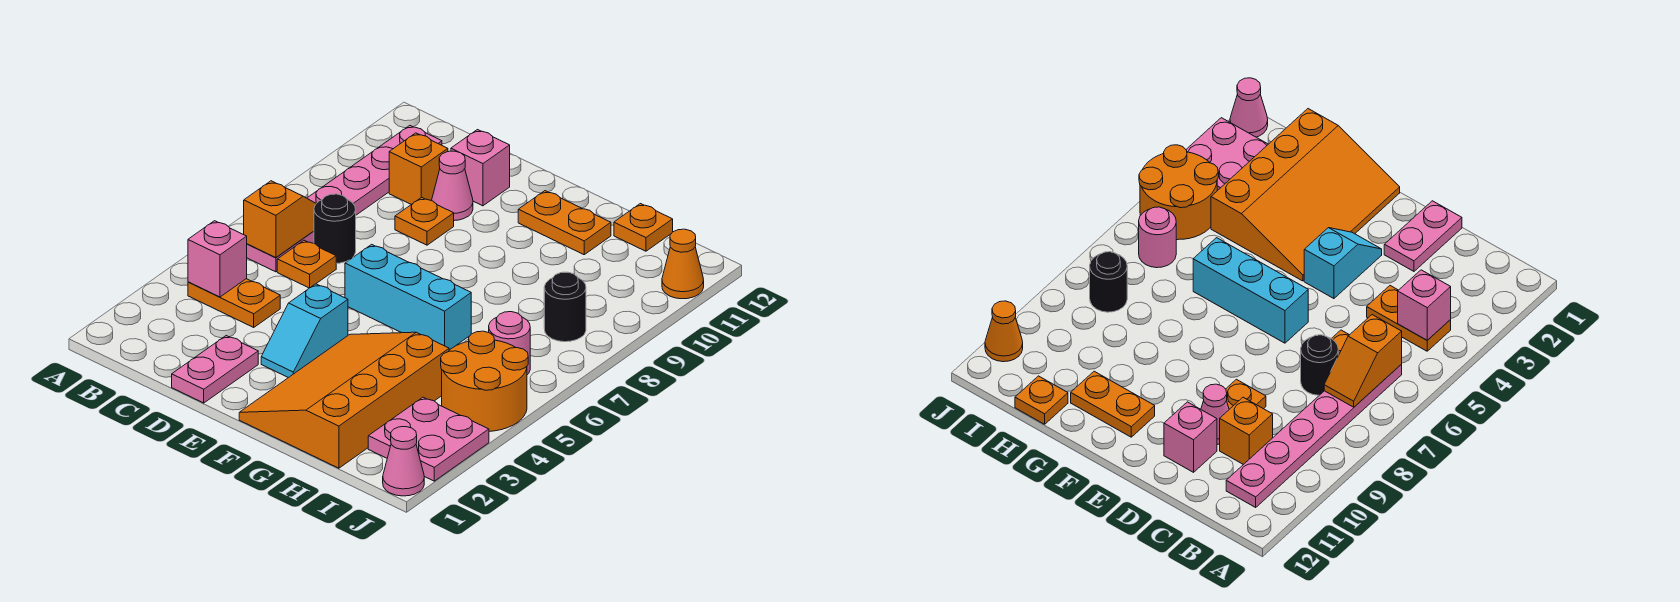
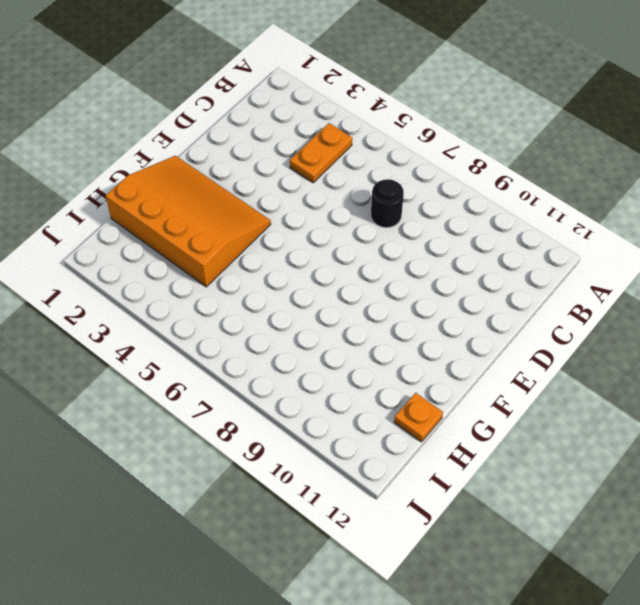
none -> pink 1x6 plate [247,126,442,272]
none -> orange 1x1 plate [277,240,336,288]
none -> orange 1x1 brick [389,133,448,204]

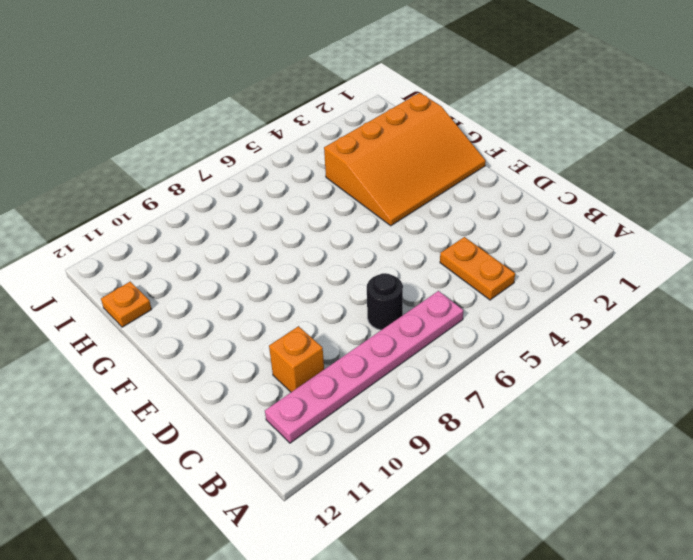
none -> orange 1x1 plate [277,240,336,288]
none -> pink 1x2 plate [172,336,258,403]
none -> orange 1x1 plate [395,197,454,245]

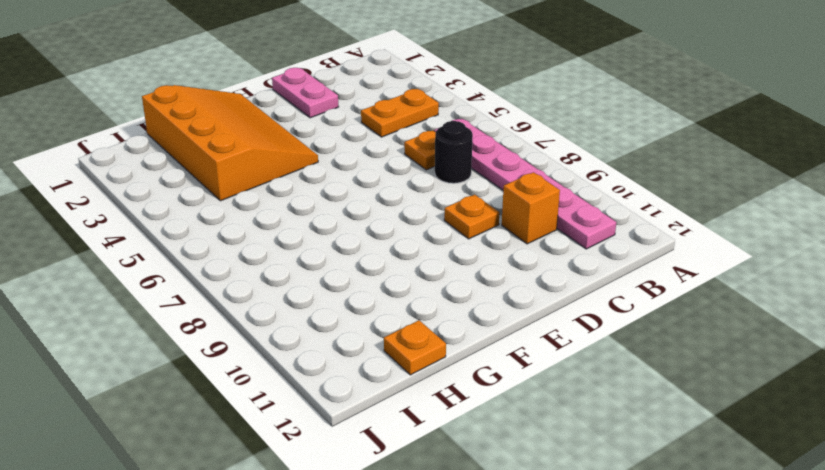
none -> pink 1x1 cone [432,151,473,221]
none -> pink 1x1 brick [451,130,510,206]
none -> cyan 1x2 slope [261,284,348,378]

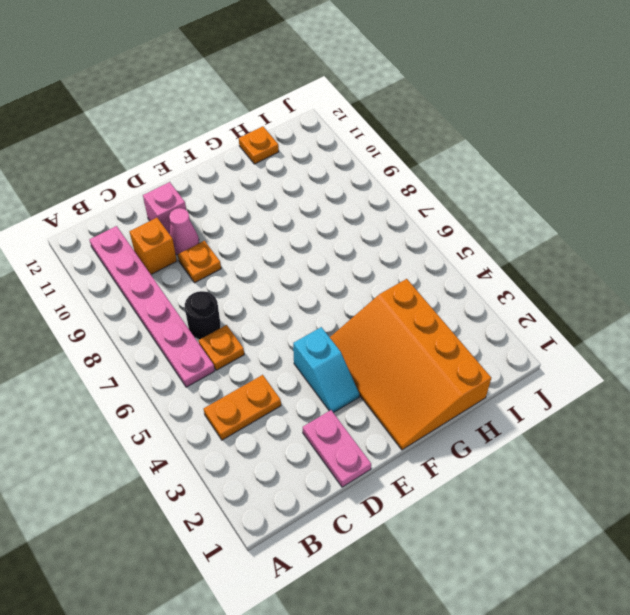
none -> cyan 1x3 brick [345,244,471,350]
none -> orange 1x2 plate [518,191,611,255]
none -> pink 2x2 plate [368,397,489,481]

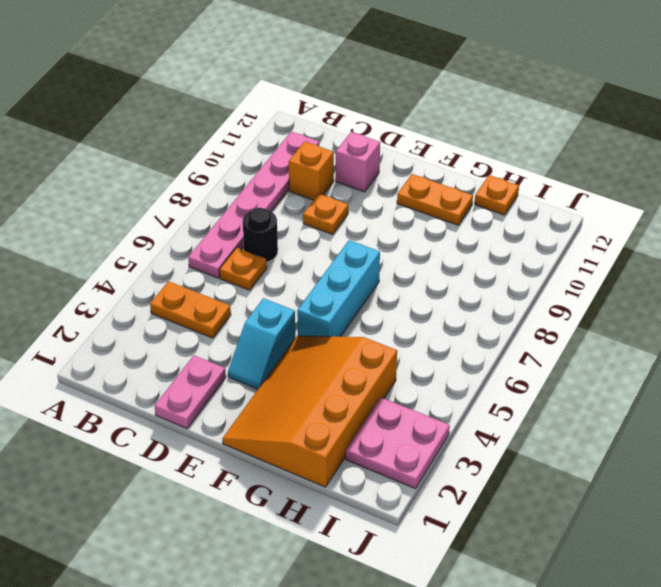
cyan 1x3 brick [297,240,380,337] -> cyan 1x3 brick turned to [345,244,471,350]
none -> pink 1x1 cone [432,151,473,221]
none -> orange 2x2 round brick [441,331,528,431]
none -> pink 1x1 round brick [489,312,530,375]

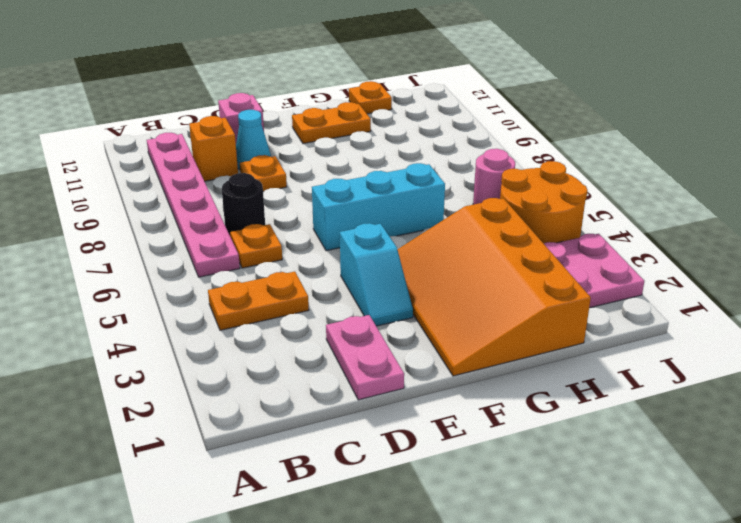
cyan 1x1 cone [236,110,271,169] -> pink 1x1 cone [432,151,473,221]
none -> black 1x1 round brick [544,272,586,342]
none -> pink 1x1 cone [383,427,424,496]
none -> orange 1x1 cone [662,229,704,299]

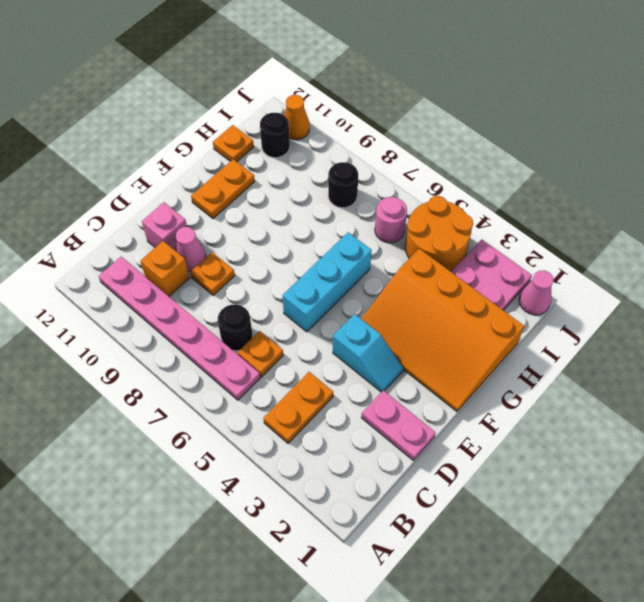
black 1x1 round brick [260,113,290,158] -> none
none -> pink 1x1 brick [188,221,247,297]
none -> orange 1x2 slope [244,181,316,258]

